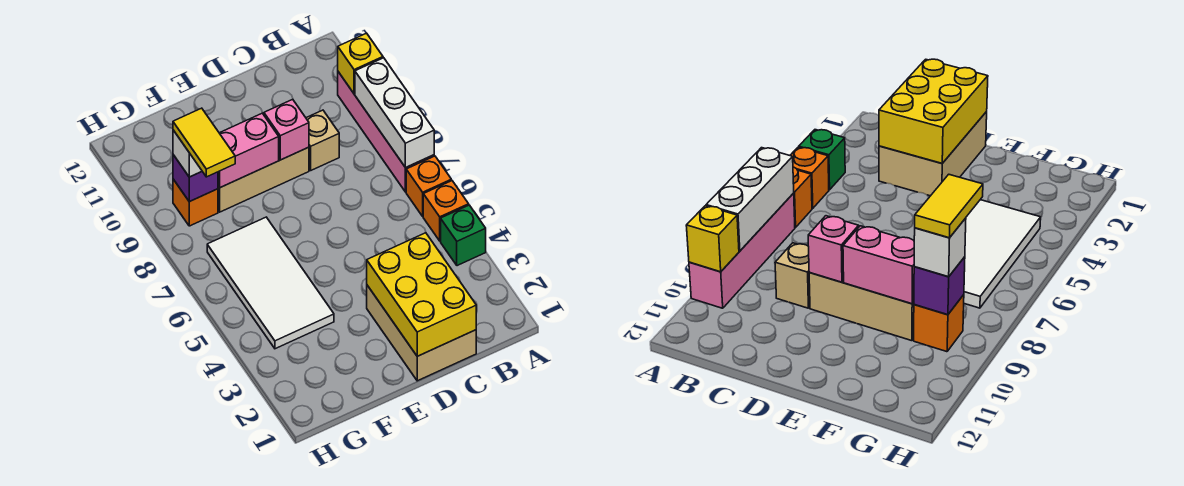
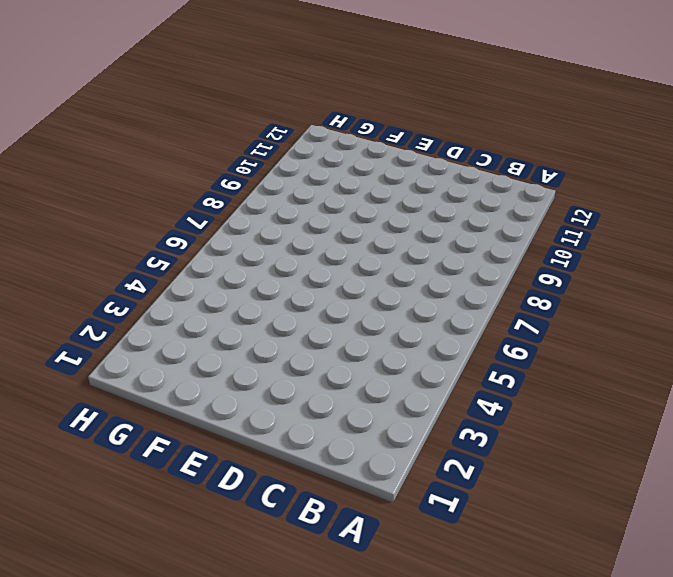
none -> green 1x1 brick [441,205,486,266]
none -> orange 1x1 brick [423,181,469,241]
none -> orange 1x1 brick [406,156,451,216]

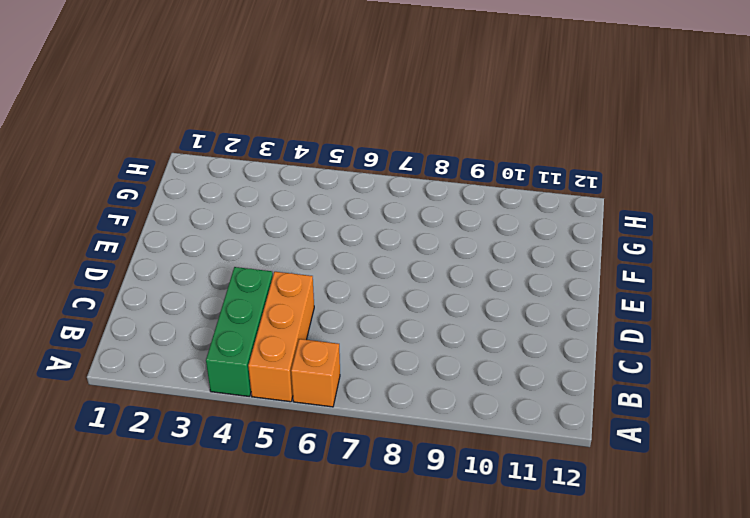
green 1x3 brick [206,267,273,397] -> green 1x1 brick [441,205,486,266]
orange 1x3 brick [248,272,314,402] -> orange 1x1 brick [423,181,469,241]
none -> pink 1x4 brick [338,72,434,192]
none -> tan 2x3 brick [367,285,476,381]
none -> tan 1x1 brick [306,110,339,170]

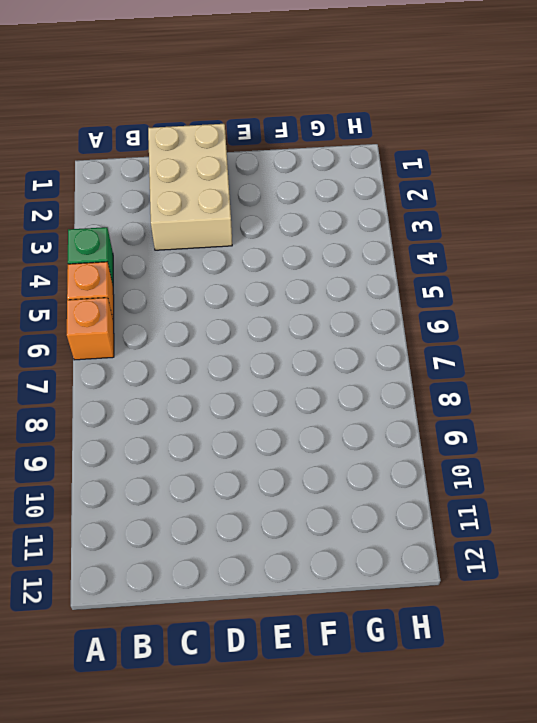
none -> pink 1x4 brick [338,72,434,192]
none -> tan 1x1 brick [306,110,339,170]
none -> tan 1x3 brick [218,147,309,212]

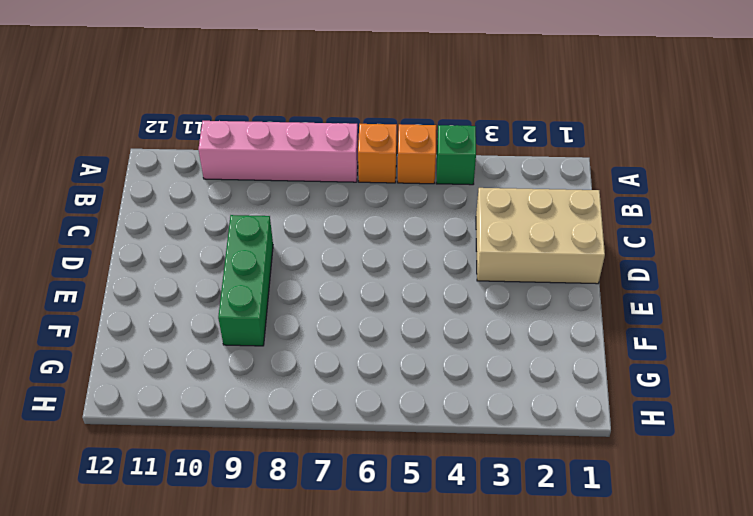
green 1x3 brick [218,215,273,346] -> tan 1x3 brick [218,147,309,212]
none -> tan 1x1 brick [306,110,339,170]
none -> white 2x4 tile [207,217,334,349]
none -> orange 1x1 brick [173,179,218,226]

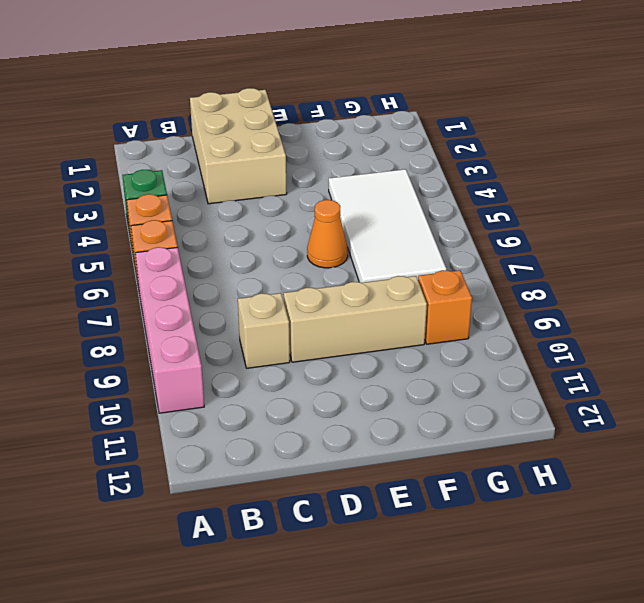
orange 1x1 cone [307,200,348,268] -> none
none -> white 1x3 brick [355,58,434,168]
none -> yellow 1x1 brick [338,33,383,94]
none -> yellow 2x3 brick [367,233,476,356]

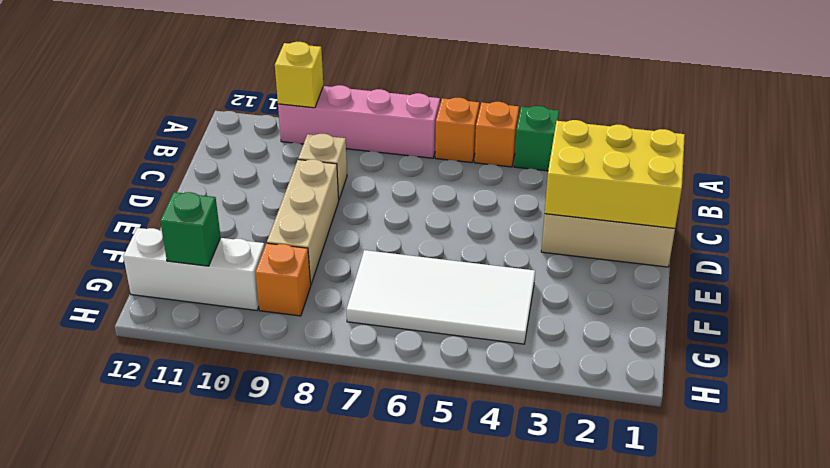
white 1x3 brick [123,228,265,310] -> white 1x3 brick moved to [355,58,434,168]
green 1x1 brick [160,192,221,266] -> none
none -> pink 1x1 brick [264,99,309,160]
none -> pink 1x2 brick [218,113,279,188]
none -> purple 1x1 brick [173,155,218,202]

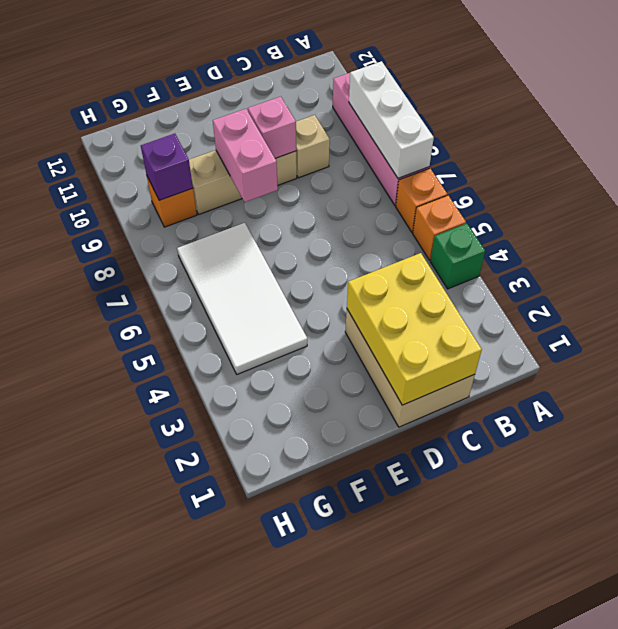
pink 1x2 brick [213,109,278,202] -> pink 1x2 brick turned to [218,113,279,188]
none -> yellow 1x1 brick [338,33,383,94]
none -> white 1x1 brick [173,130,202,177]
none -> yellow 1x2 tile [173,108,235,177]

